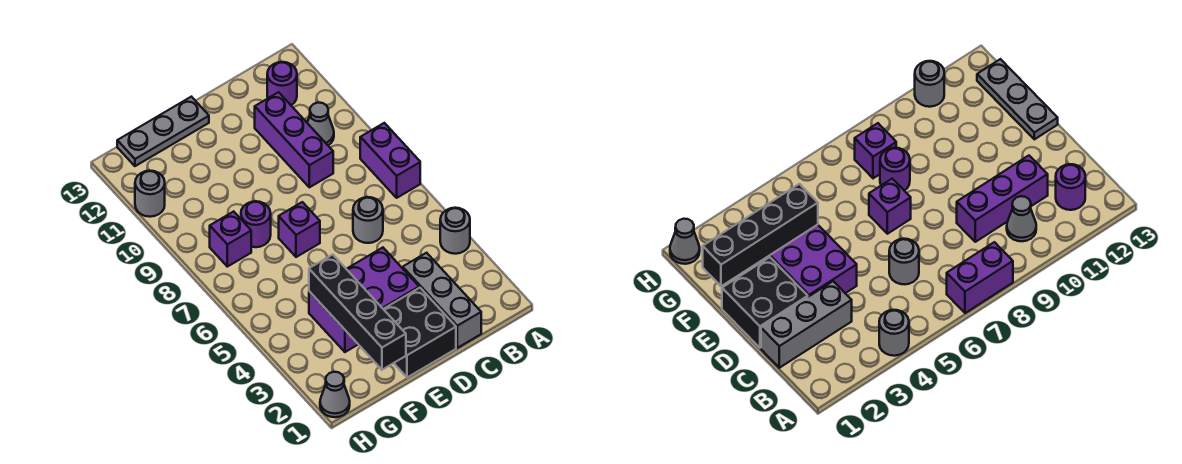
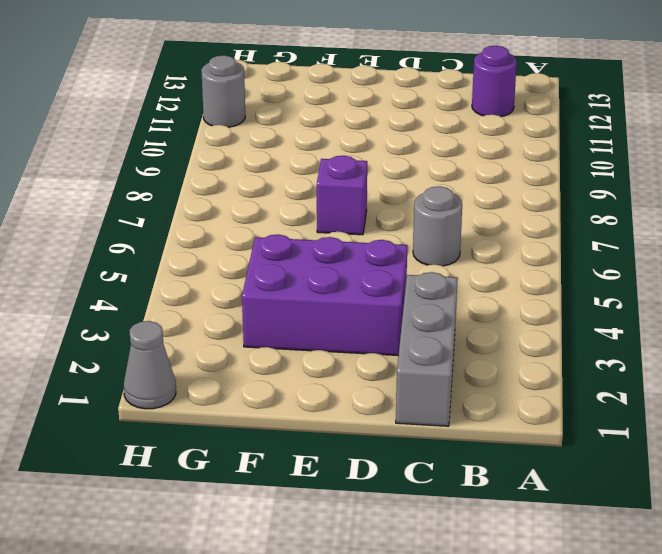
none -> grey 1x1 round brick [440,208,470,254]
none -> purple 1x2 brick [360,123,420,198]
none -> grey 1x1 cone [307,103,334,145]

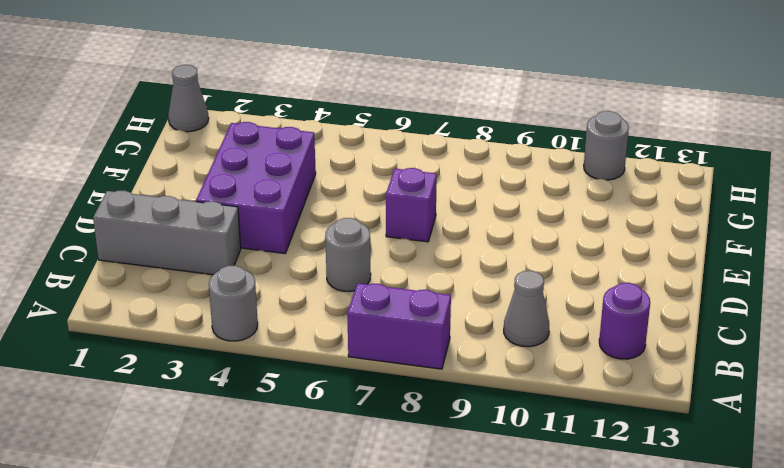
none -> purple 1x3 brick [255,92,333,187]
none -> black 2x2 brick [384,288,456,377]
none -> grey 1x3 plate [117,97,209,166]

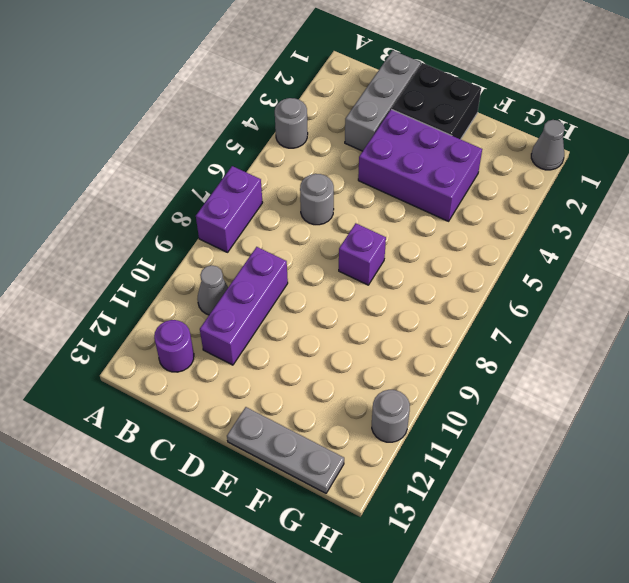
none -> purple 1x1 round brick [241,201,271,247]
none -> purple 1x1 brick [210,211,251,267]
none -> black 1x4 brick [309,255,406,370]

